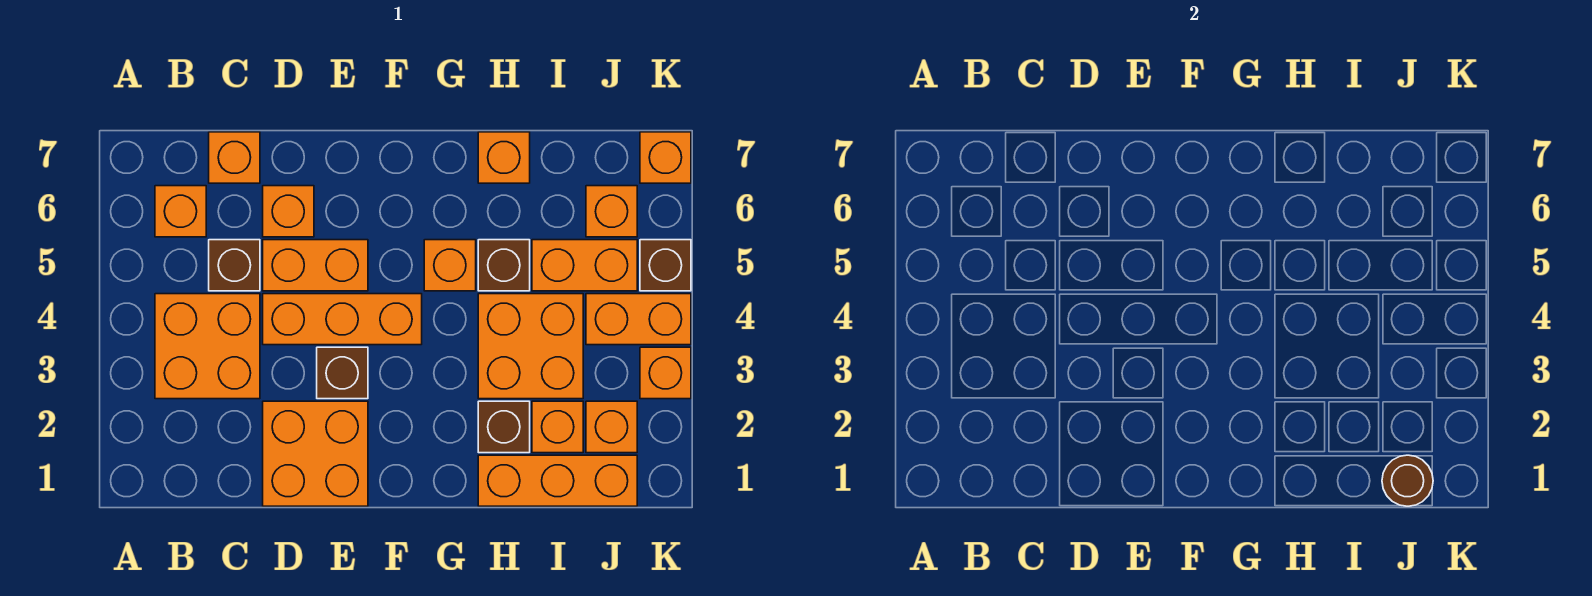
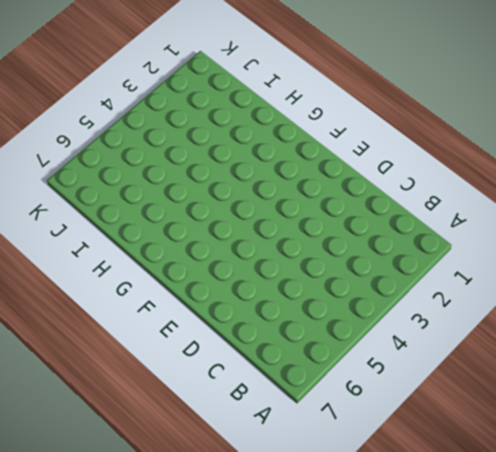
none -> orange 2x2 brick [155,294,260,399]
none -> orange 1x1 brick [155,186,206,237]
none -> brown 1x1 brick [209,240,260,291]

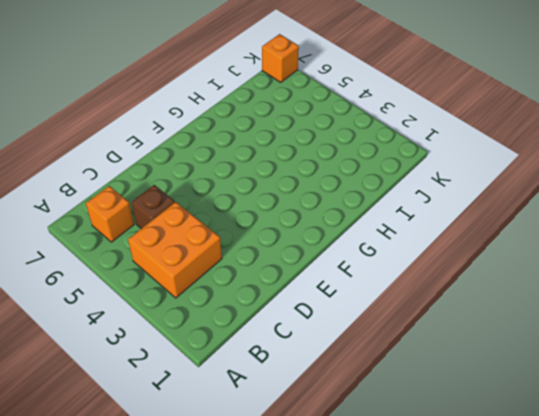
none -> orange 1x1 brick [209,132,260,183]
none -> orange 2x2 brick [263,401,368,506]
none -> orange 1x3 brick [263,294,422,345]

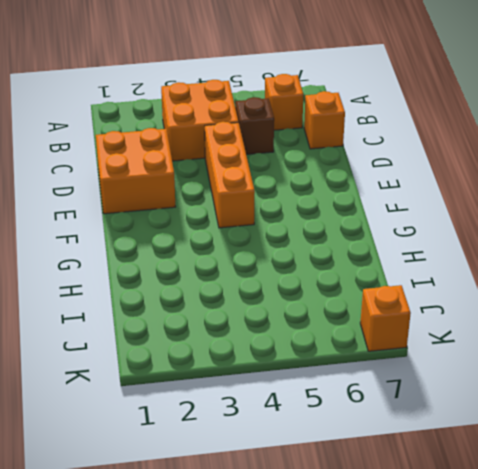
none -> orange 1x2 brick [263,240,368,291]
none -> orange 1x1 brick [263,186,314,237]
none -> brown 1x1 brick [317,347,368,399]

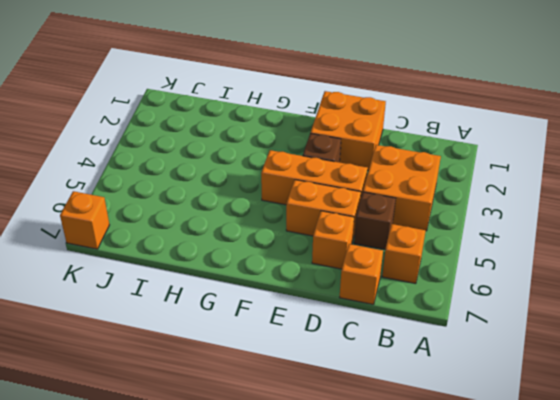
none -> orange 1x1 brick [424,240,476,291]
none -> orange 1x3 brick [478,455,637,506]
none -> brown 1x1 brick [478,401,530,453]

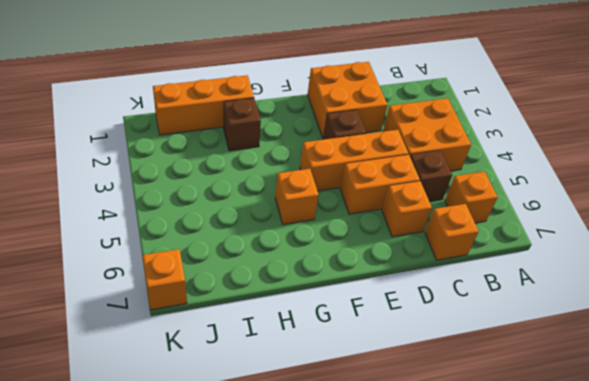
none -> orange 2x2 brick [478,294,583,399]
none -> brown 1x1 brick [478,240,530,291]
none -> orange 1x1 brick [478,132,530,183]

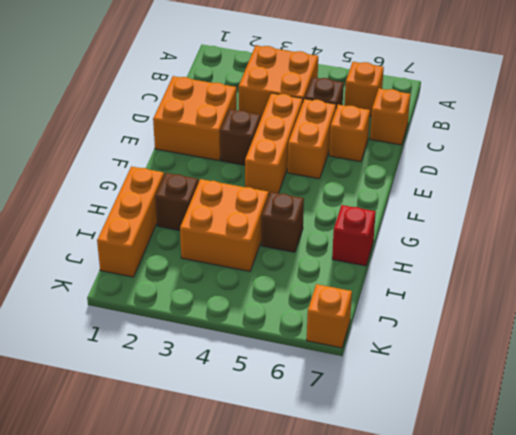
red 1x1 brick [332,205,376,266] -> orange 1x1 brick [478,132,530,183]
none -> orange 1x1 brick [424,240,476,291]
none -> orange 1x1 brick [532,401,583,453]
none -> orange 1x2 brick [532,240,637,291]

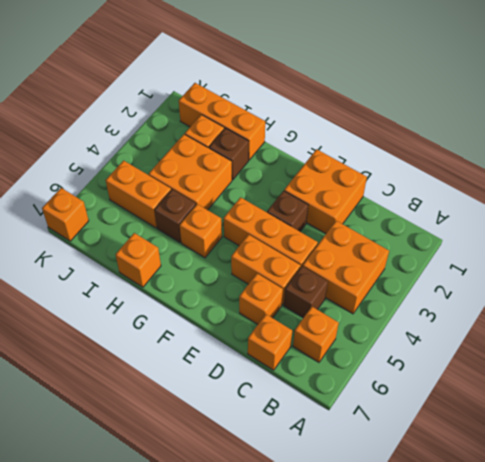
none -> orange 1x1 brick [586,401,637,453]
none -> orange 1x2 brick [586,294,691,345]
none -> orange 1x1 brick [586,186,637,237]

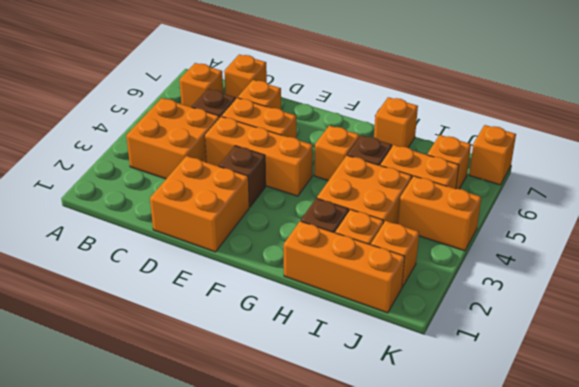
none -> orange 1x1 brick [640,347,691,399]
none -> brown 1x1 brick [640,240,691,291]
none -> brown 1x1 round brick [1382,455,1433,506]

